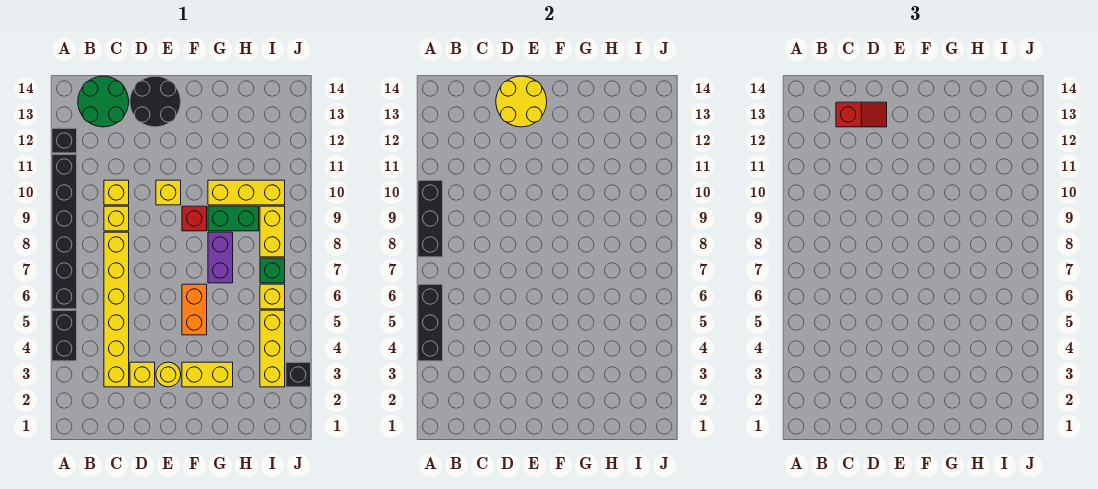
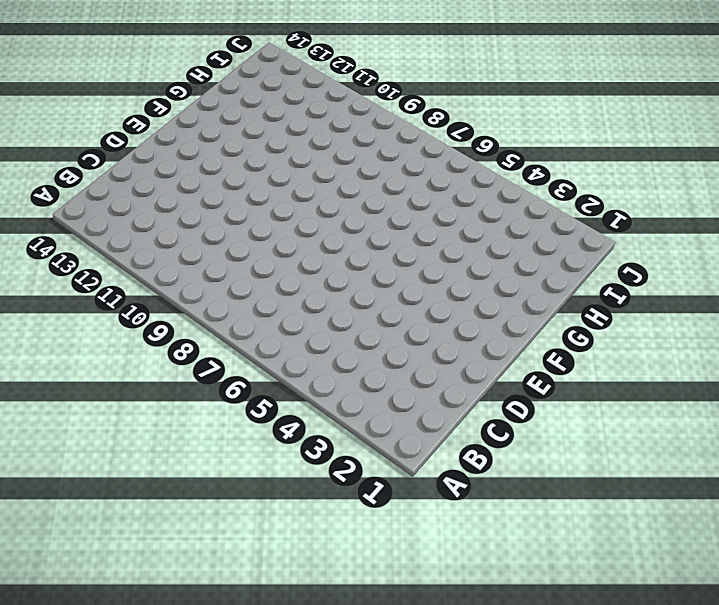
none -> black 1x2 brick [52,310,77,361]
none -> black 1x6 brick [52,154,77,309]
none -> black 1x1 brick [52,128,77,153]

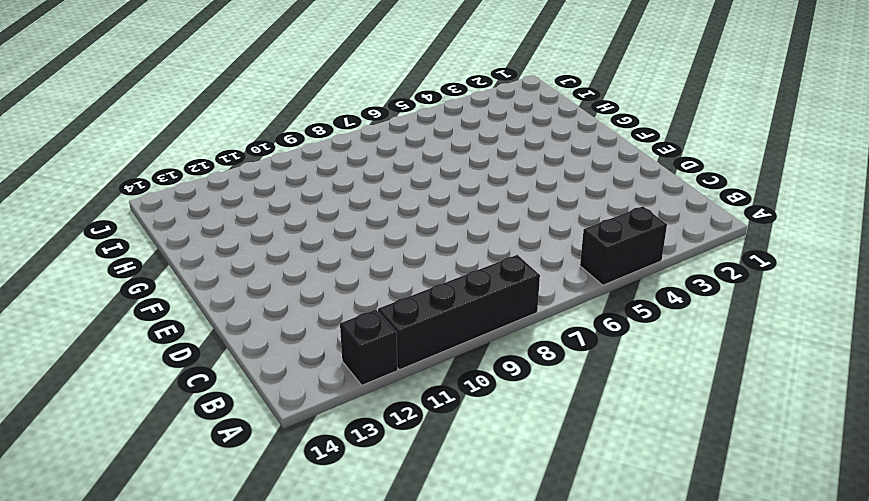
black 1x4 brick [378,255,540,370] -> black 1x6 brick [52,154,77,309]
none -> green 2x2 round brick [78,76,129,127]
none -> yellow 1x6 brick [104,232,129,387]
none -> yellow 1x1 brick [104,206,129,231]

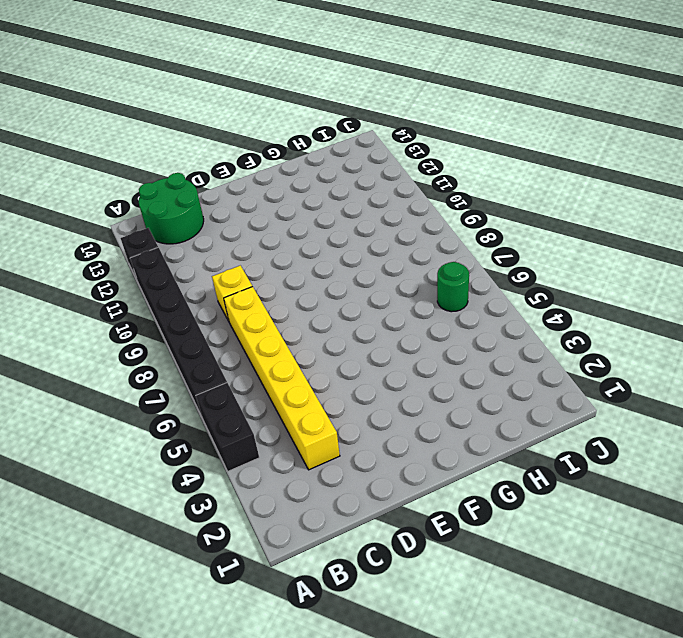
green 1x1 round brick [437,262,469,312] -> yellow 1x1 brick [260,284,285,309]
none -> yellow 1x1 brick [104,180,129,205]
none -> yellow 1x1 brick [130,362,155,387]
none -> black 2x2 round brick [130,76,181,127]

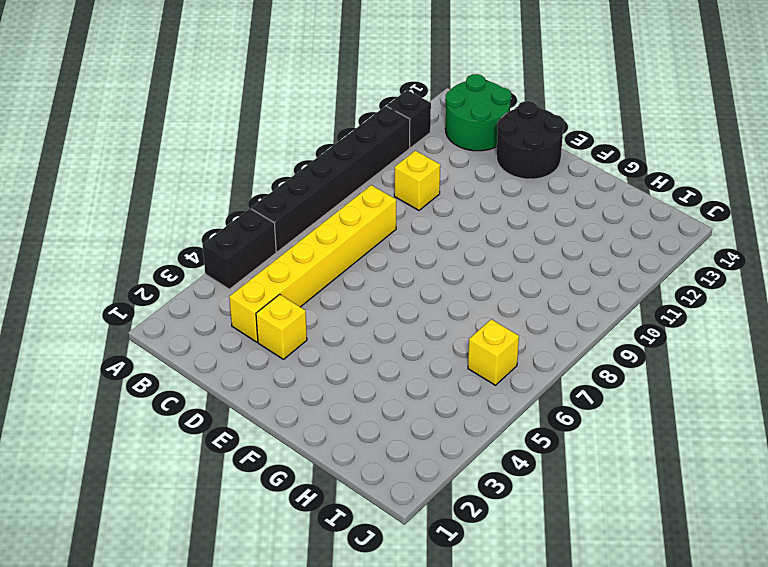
none -> yellow 1x1 brick [104,206,129,231]
none -> yellow 1x1 round brick [156,362,181,387]
none -> yellow 1x1 brick [156,180,181,205]

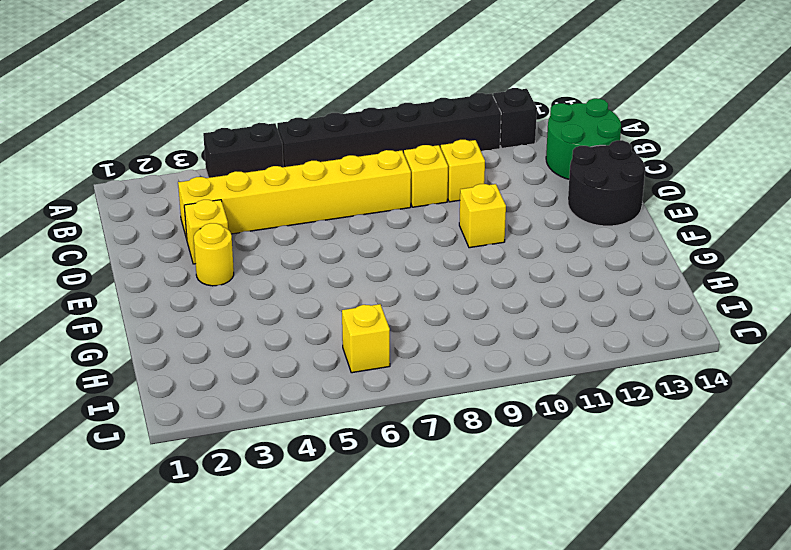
none -> yellow 1x2 brick [182,362,233,387]
none -> orange 1x2 brick [182,284,207,335]
none -> red 1x1 brick [182,206,207,231]

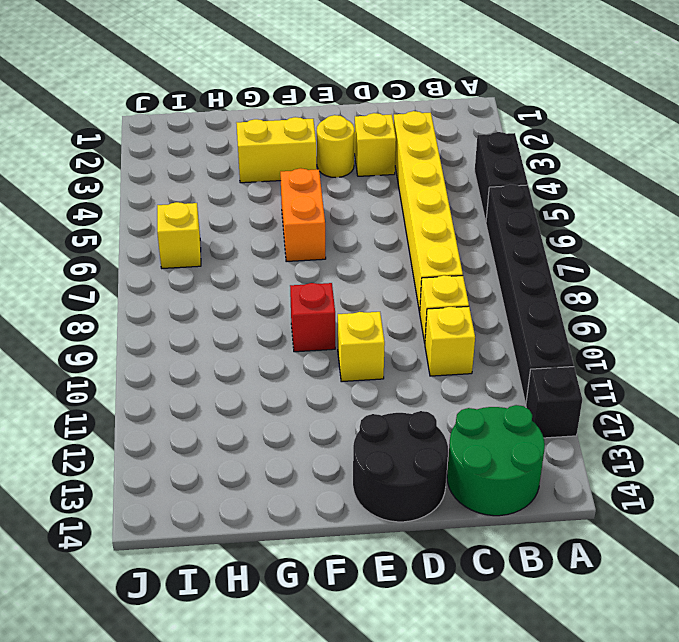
none -> purple 1x2 brick [208,232,233,283]
none -> green 1x2 brick [208,206,259,231]
none -> yellow 1x3 brick [208,180,285,205]

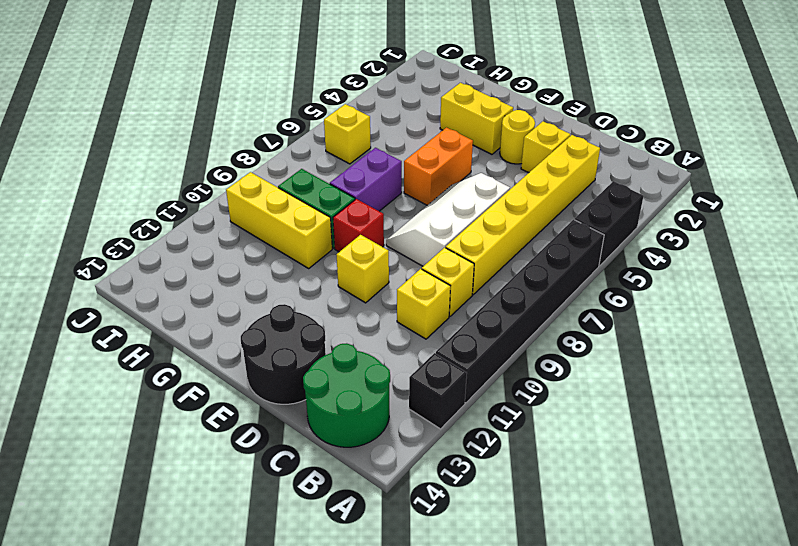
white 2x3 slope [386,173,510,266] -> none
none -> yellow 1x3 brick [260,310,285,387]
none -> green 1x1 brick [260,258,285,283]
none -> yellow 1x2 brick [260,206,285,257]

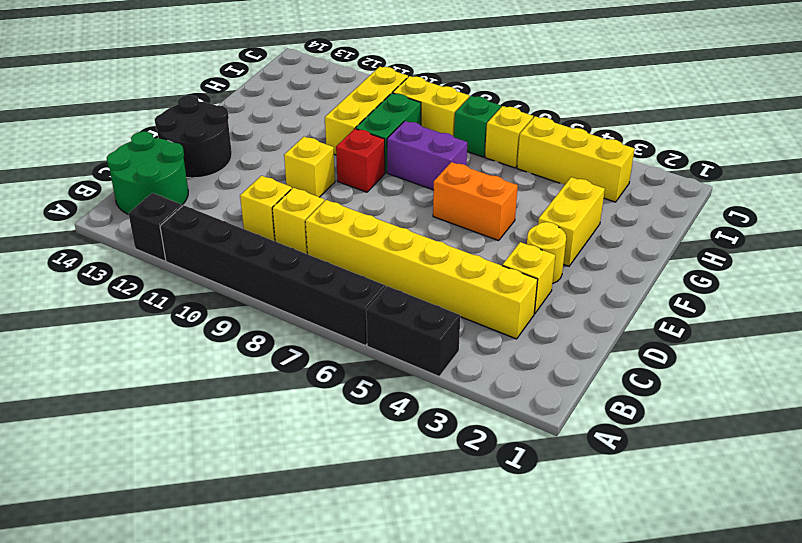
none -> black 1x1 brick [286,362,311,387]
none -> black 1x3 brick [418,284,443,361]
none -> black 1x3 brick [418,180,443,257]

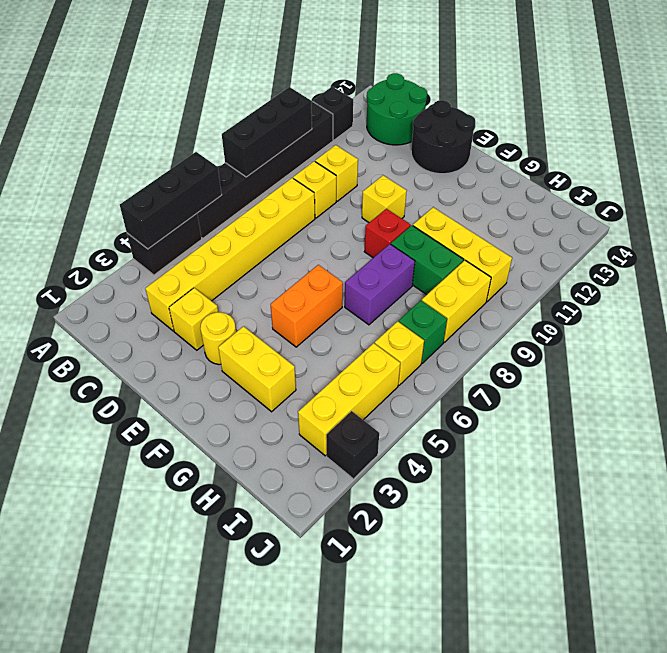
none -> yellow 2x2 round brick [496,76,547,127]
none -> red 1x2 slope [836,102,887,127]

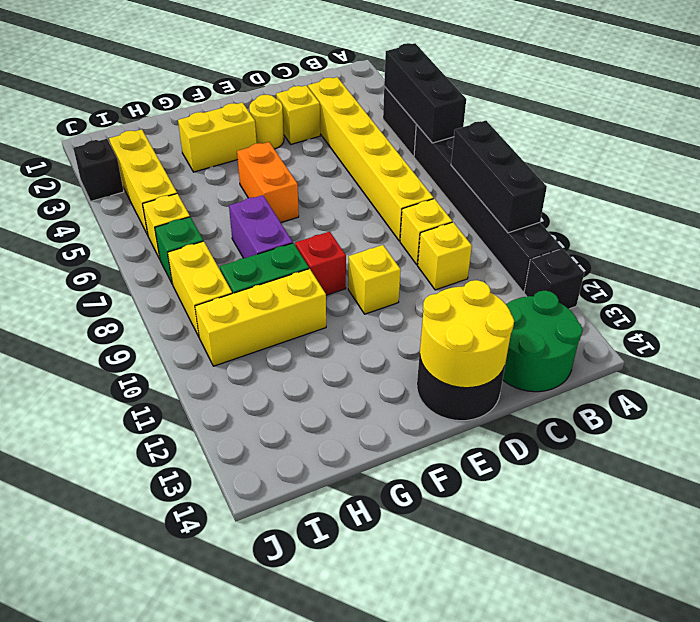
none -> red 1x2 slope [836,102,887,127]

